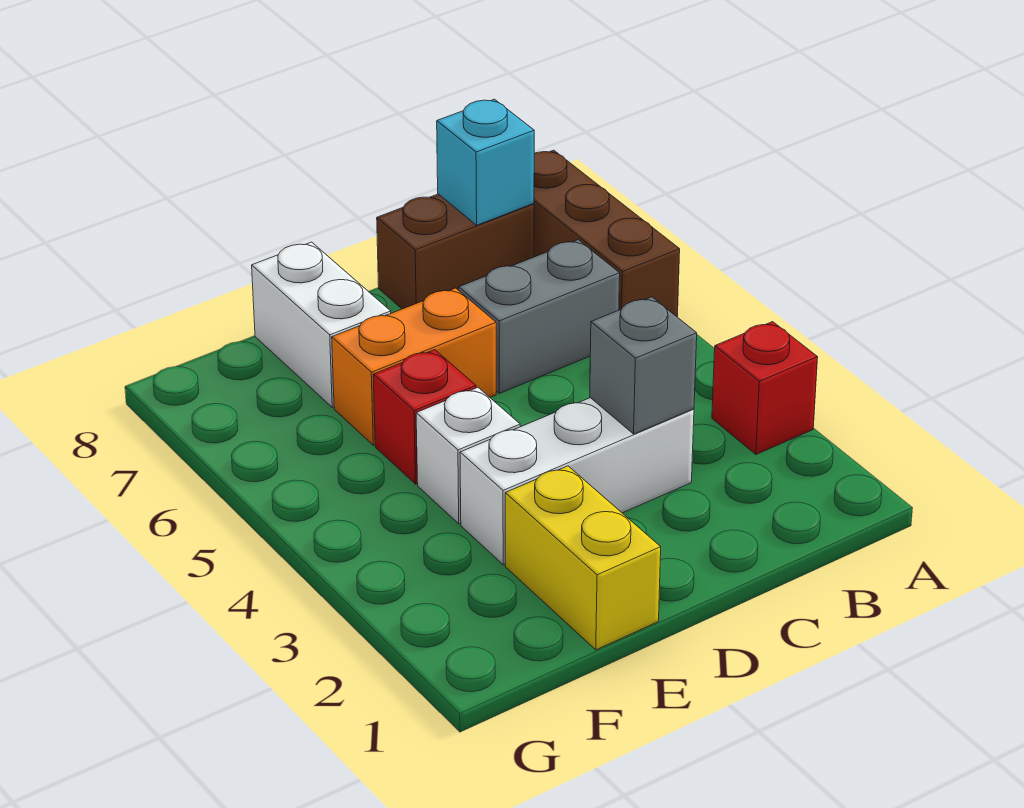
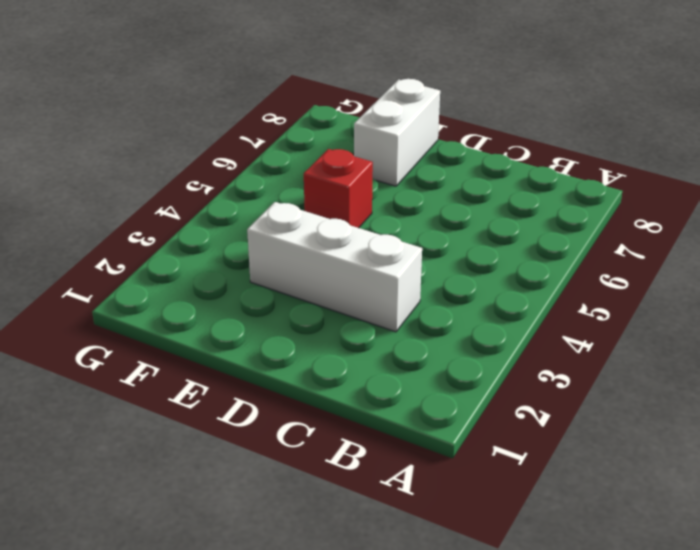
none -> red 1x1 brick [712,322,818,454]
none -> brown 1x3 brick [534,150,680,317]
none -> grey 1x2 brick [459,240,620,393]

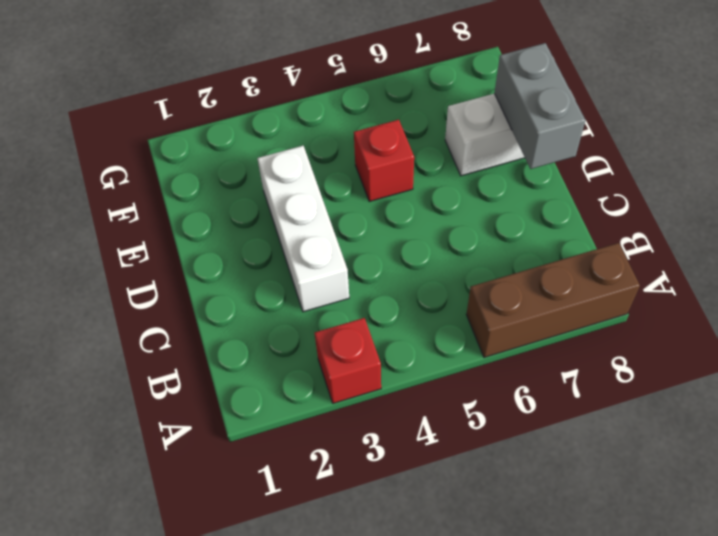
grey 1x2 brick [494,43,585,169] -> grey 1x2 brick moved to [459,240,620,393]
none -> brown 1x2 brick [377,194,534,309]
none -> orange 1x2 brick [332,288,496,445]
none -> yellow 1x2 brick [505,466,661,650]

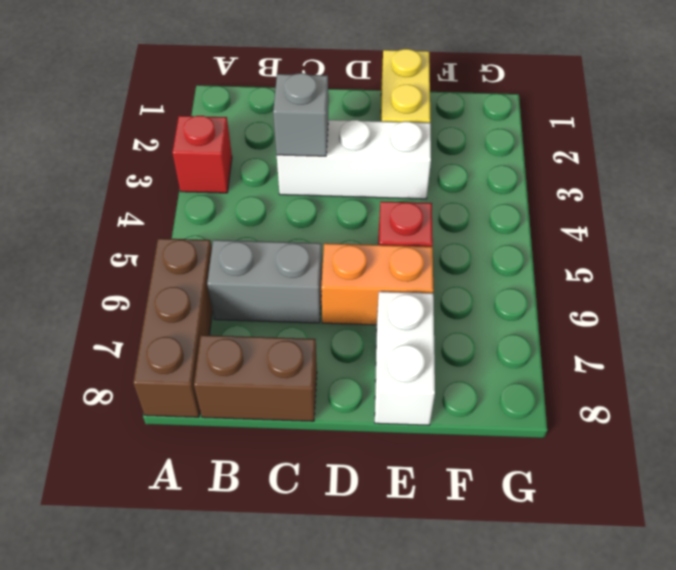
none -> white 1x1 brick [416,387,520,524]
none -> cyan 1x1 brick [437,99,534,225]

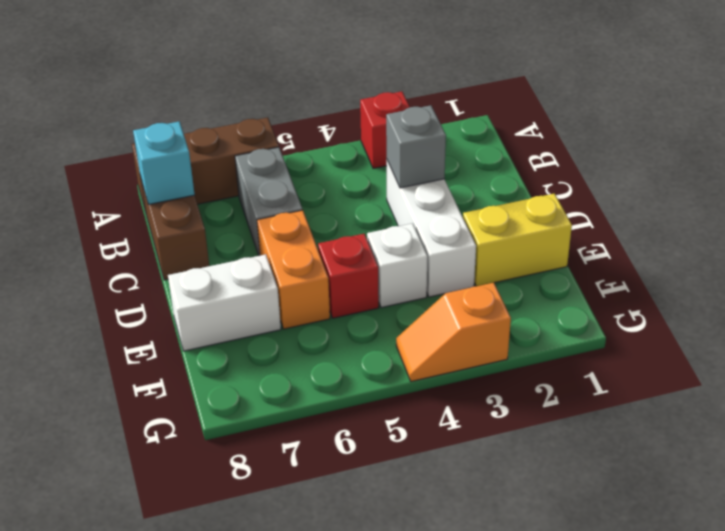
orange 1x2 slope [396,283,511,382] -> none

